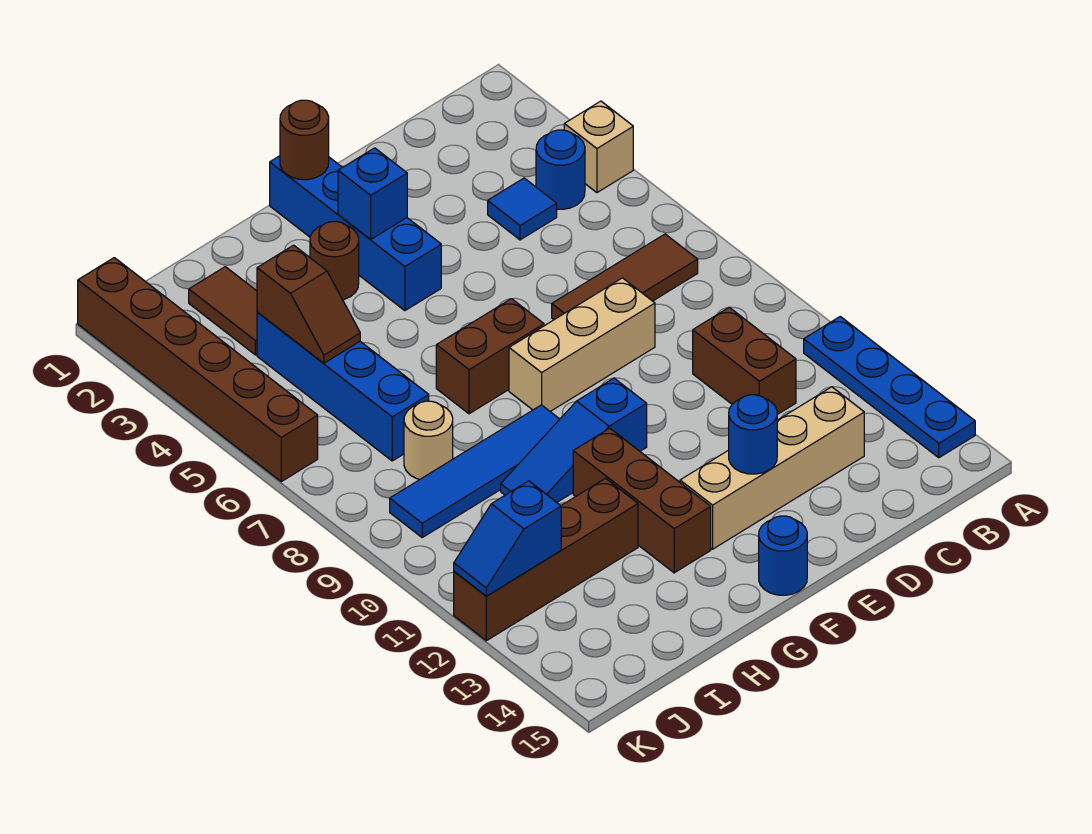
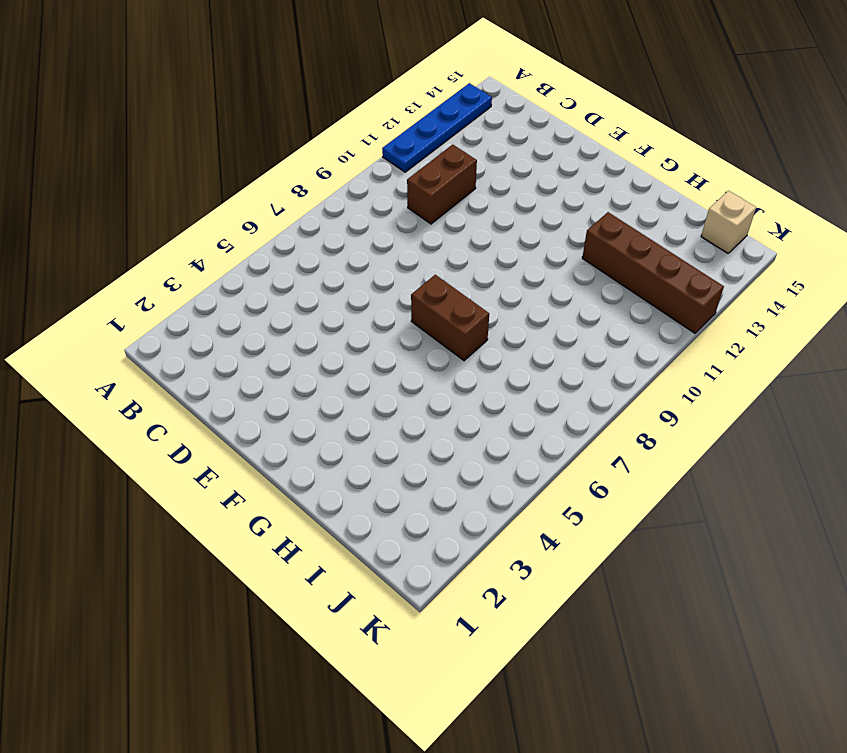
tan 1x1 brick [701,191,756,253] -> tan 1x1 brick moved to [564,101,633,193]
none -> blue 1x1 round brick [536,130,585,209]
none -> brown 1x3 tile [552,234,698,320]
none -> blue 1x1 tile [488,178,557,240]

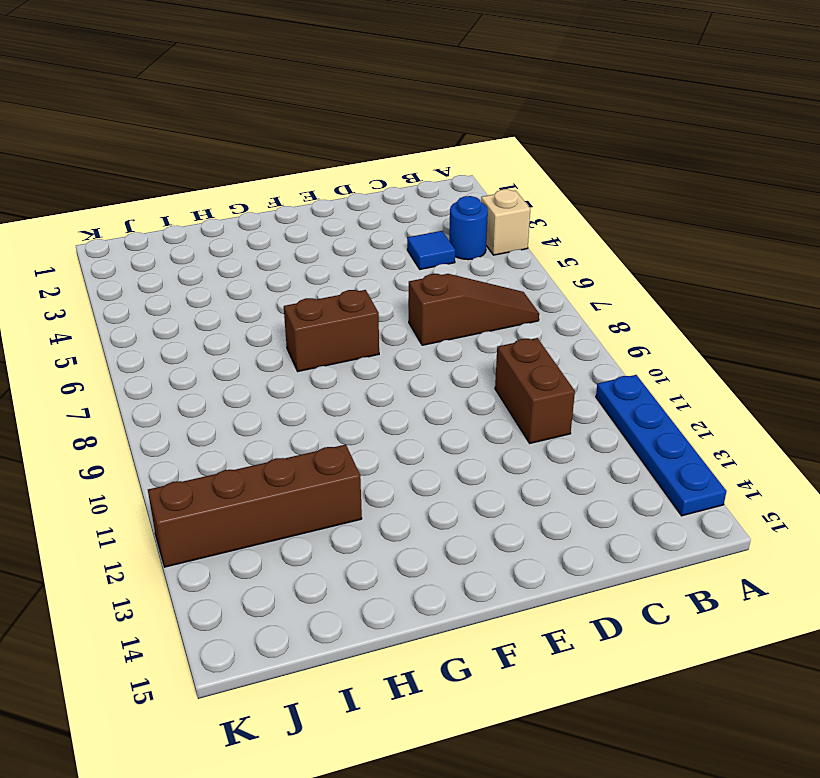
brown 1x3 slope [409,274,539,345] -> brown 1x3 tile [552,234,698,320]
none -> tan 1x4 brick [680,387,864,549]
none -> tan 1x3 brick [509,278,655,411]
none -> blue 1x4 brick [270,156,441,311]

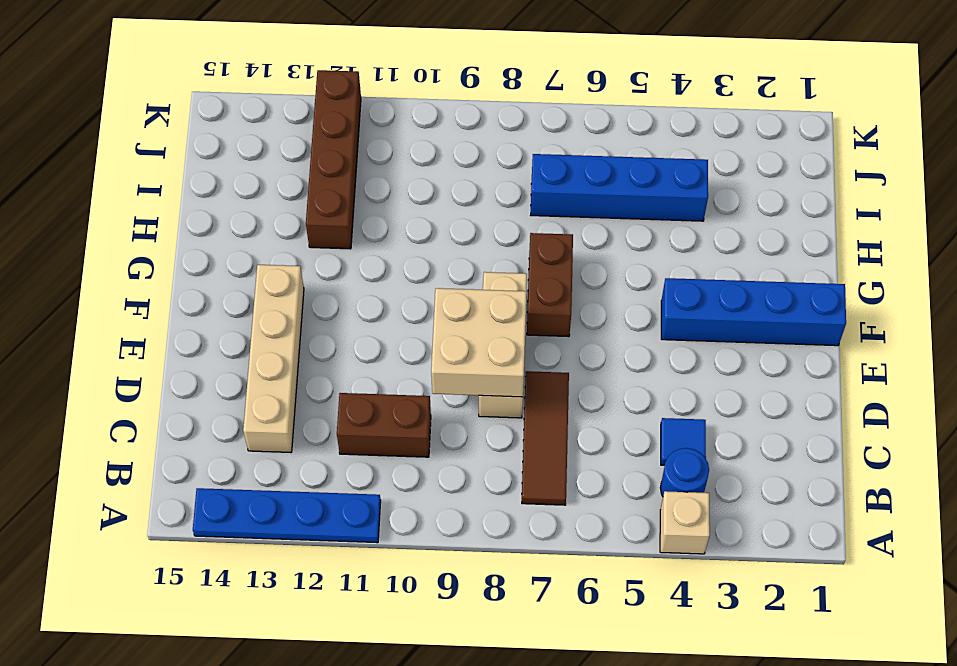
tan 2x2 brick [431,288,527,397] -> none
none -> blue 1x3 slope [501,378,647,502]
none -> blue 1x1 round brick [759,516,807,595]
none -> brown 1x1 round brick [310,221,359,300]

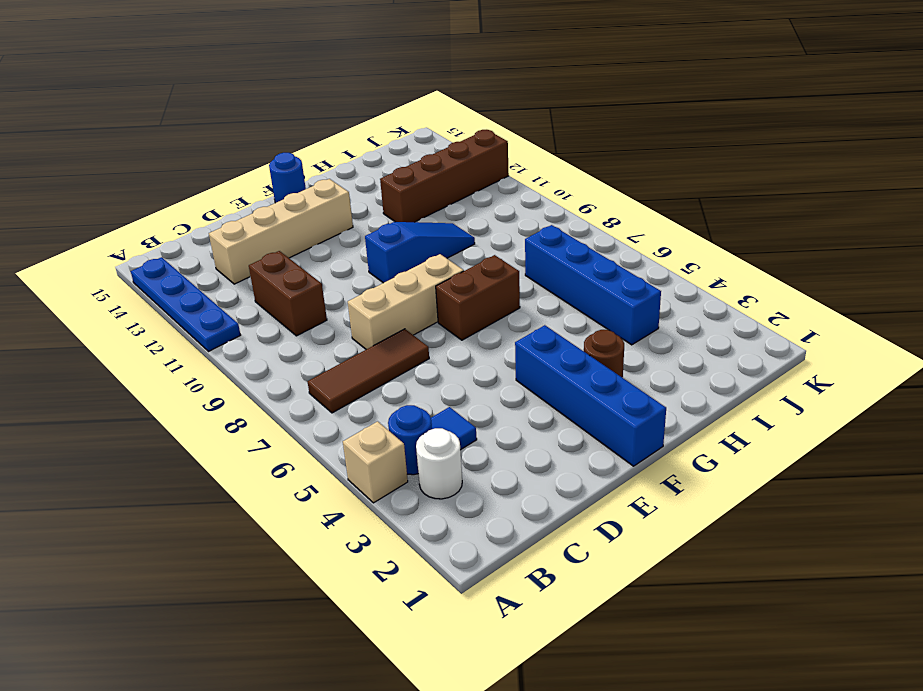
white 1x1 round brick [416,428,462,499] -> none
none -> blue 1x4 tile [390,405,560,537]
none -> brown 1x3 brick [573,428,711,573]
none -> brown 1x2 tile [189,267,257,355]

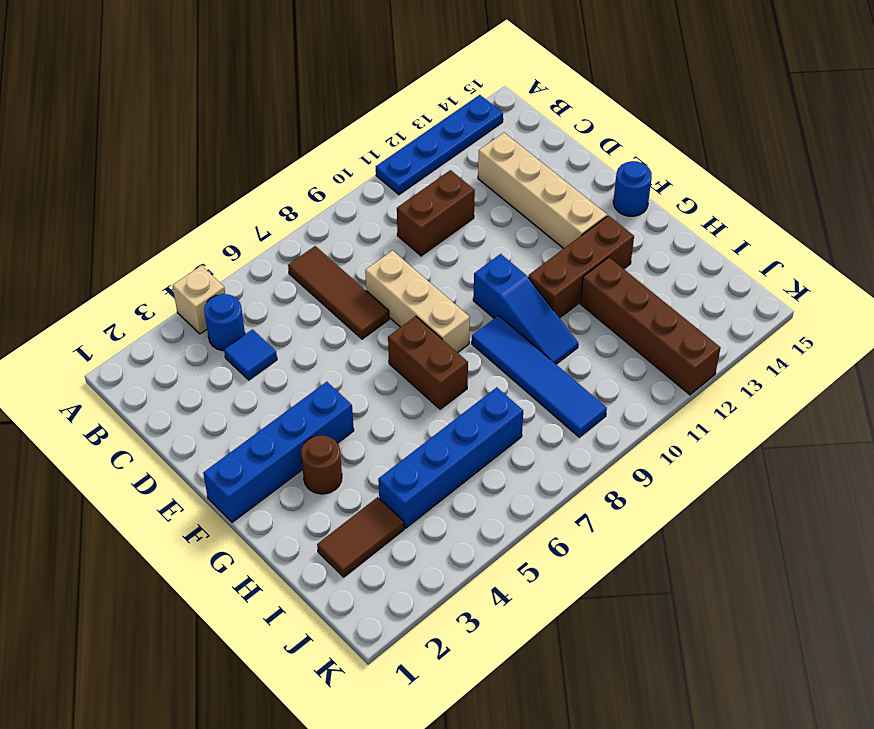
none -> tan 1x1 round brick [404,401,453,479]
none -> brown 1x6 brick [78,258,318,482]
none -> blue 1x1 round brick [729,395,777,474]

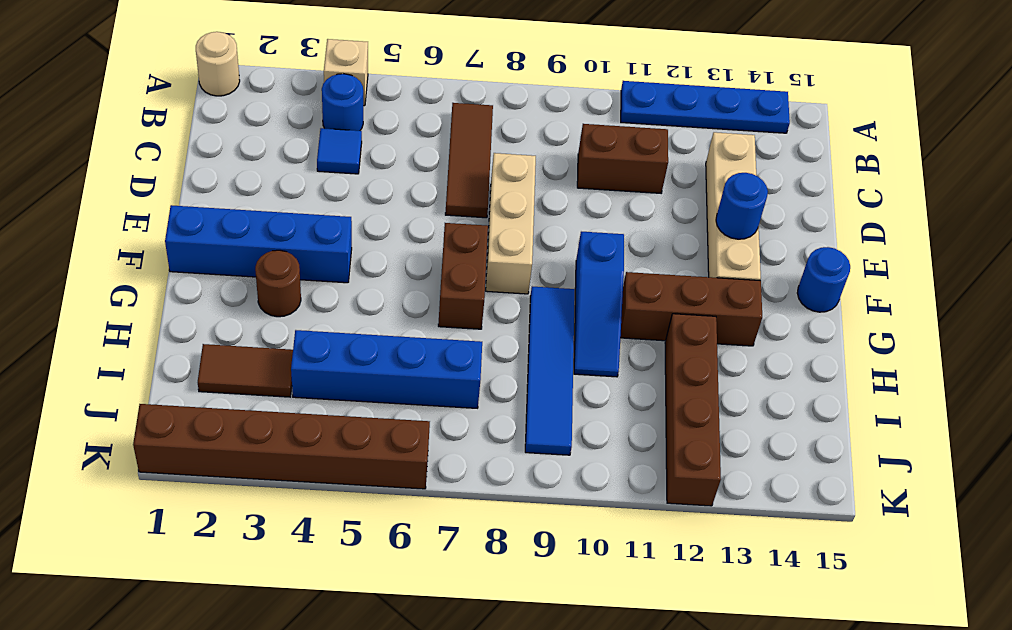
tan 1x1 round brick [196,32,240,96] -> tan 1x1 round brick moved to [404,401,453,479]
none -> brown 1x1 round brick [280,100,329,180]
none -> blue 1x1 brick [338,148,407,240]
none -> brown 1x2 slope [257,245,360,363]

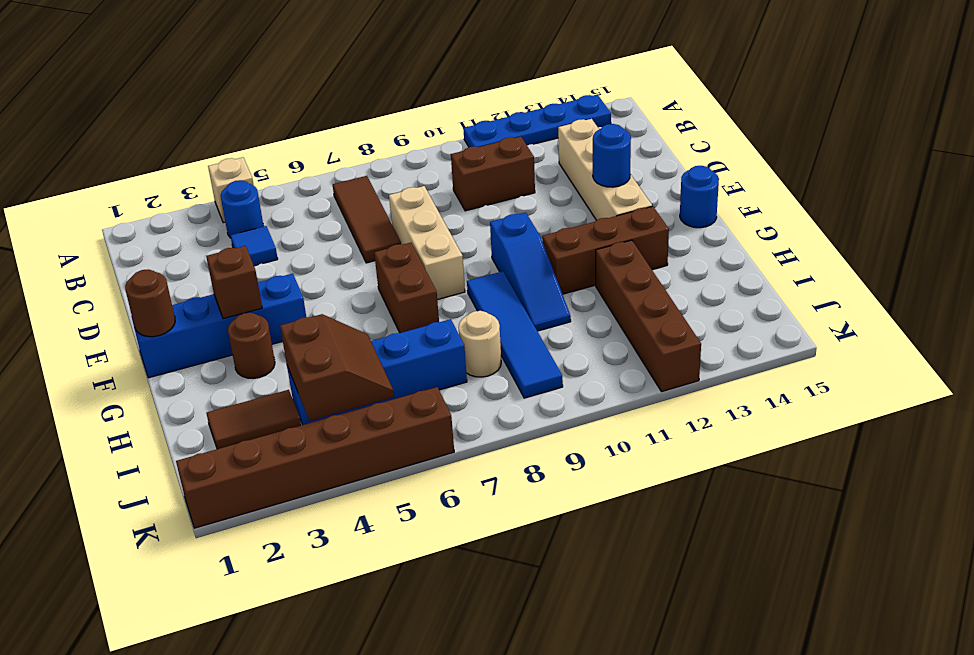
brown 1x1 brick [206,246,262,319] -> blue 1x1 brick [338,148,407,240]
brown 2x2 slope [280,314,394,421] -> brown 1x2 slope [257,245,360,363]
none -> blue 1x2 slope [454,481,561,596]

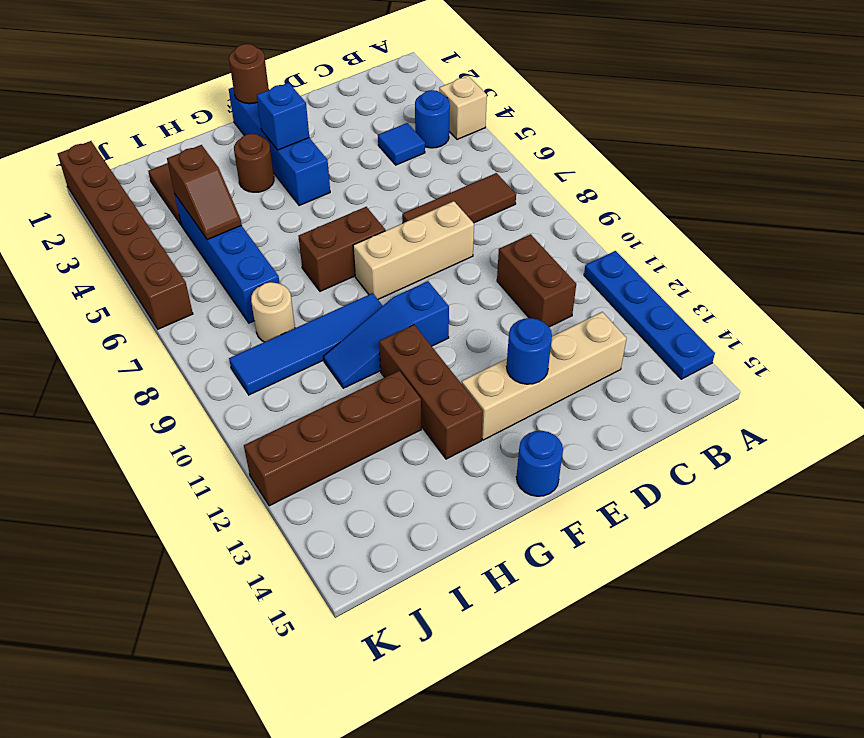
none -> blue 1x2 slope [454,481,561,596]

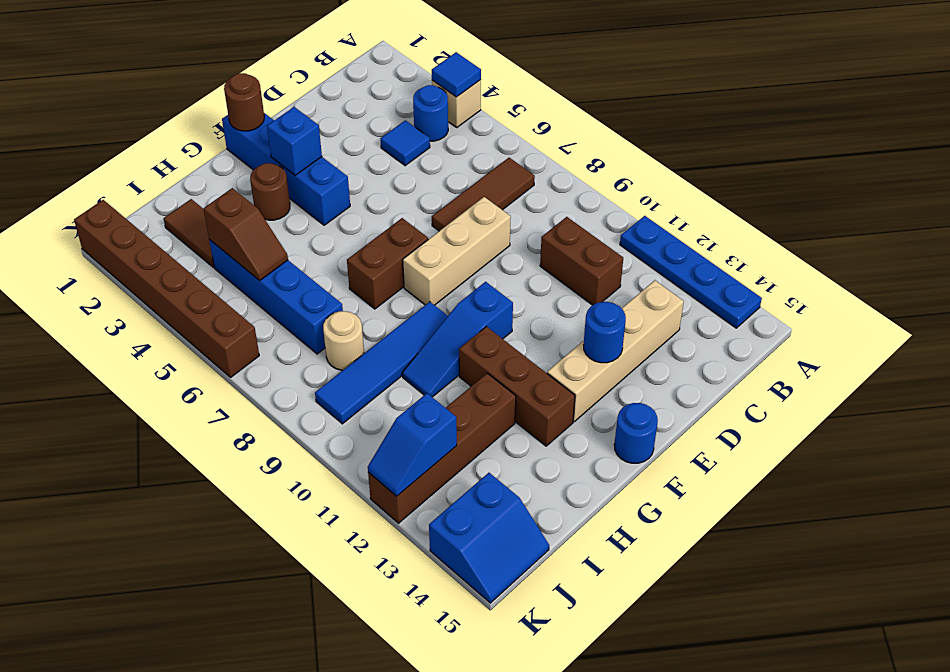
blue 1x1 tile [432,52,481,97] -> none
blue 2x2 slope [429,473,549,603] -> none

